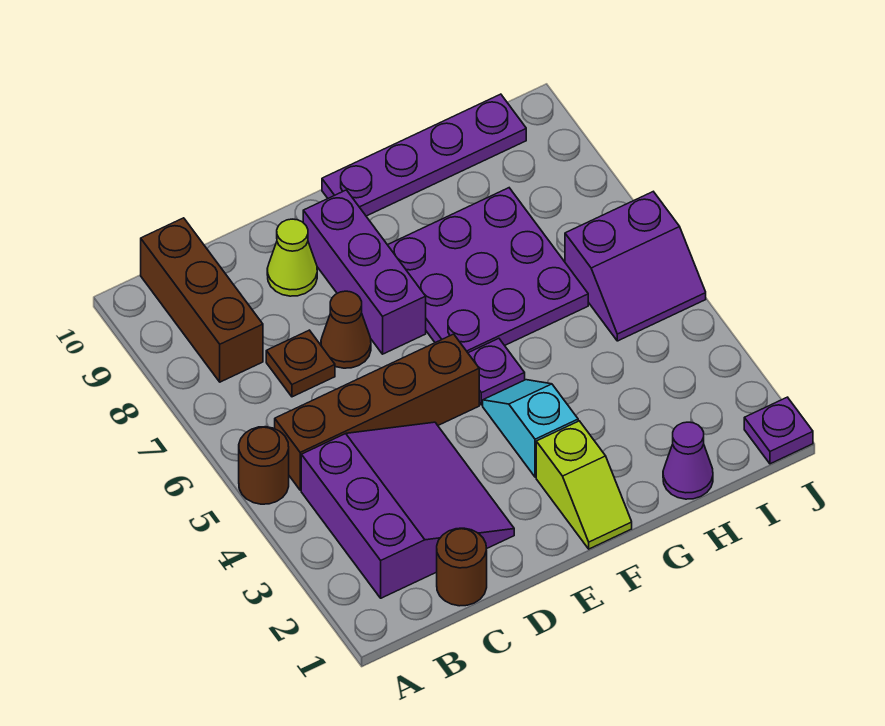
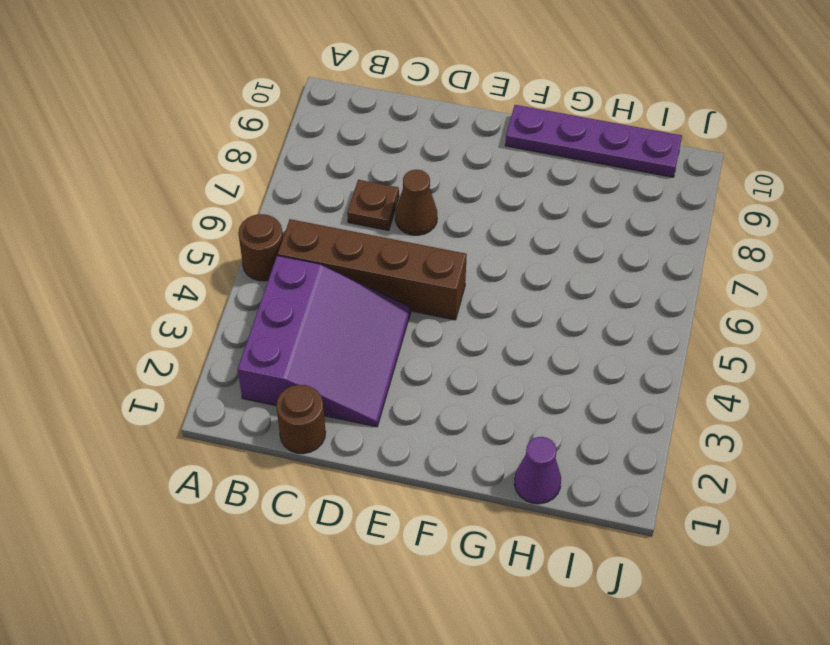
none -> brown 1x3 brick [141,218,263,382]
none -> lime 1x1 cone [267,219,317,296]
none -> purple 1x3 brick [303,190,426,354]

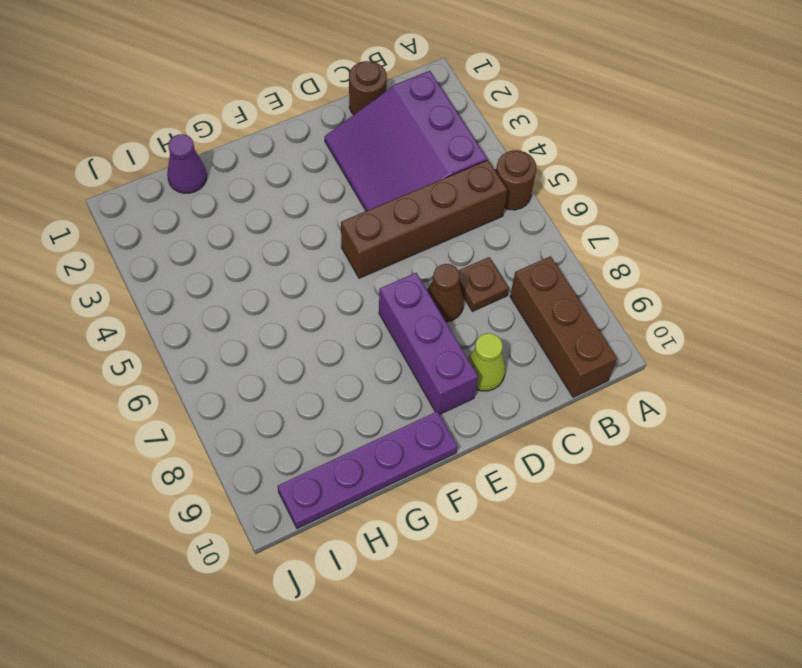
none -> lime 1x2 slope [536,421,632,549]
none -> cyan 1x2 slope [483,380,578,477]
none -> purple 1x1 plate [468,338,525,405]

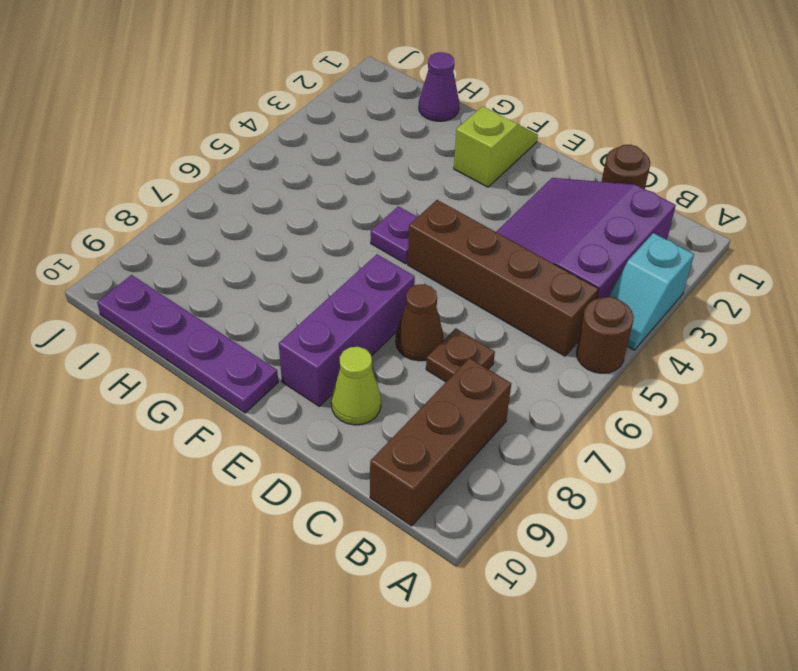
cyan 1x2 slope [609,233,694,350] -> cyan 1x2 slope moved to [483,380,578,477]
none -> purple 3x3 plate [388,188,588,353]
none -> purple 2x2 slope [565,192,706,341]
none -> purple 1x1 plate [744,397,813,464]

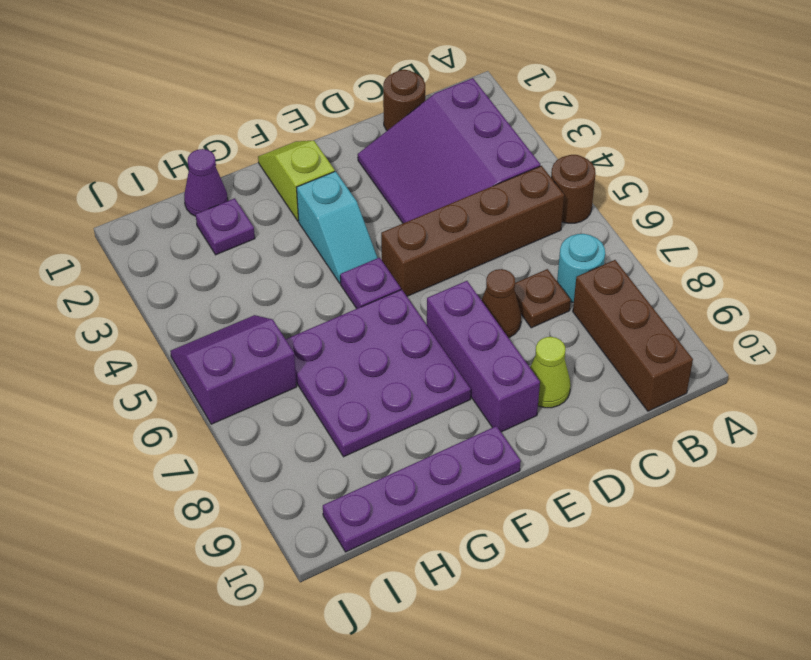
cyan 1x1 round brick [557,234,605,303] -> none
purple 1x1 plate [196,198,255,255] -> purple 1x1 plate moved to [744,397,813,464]

